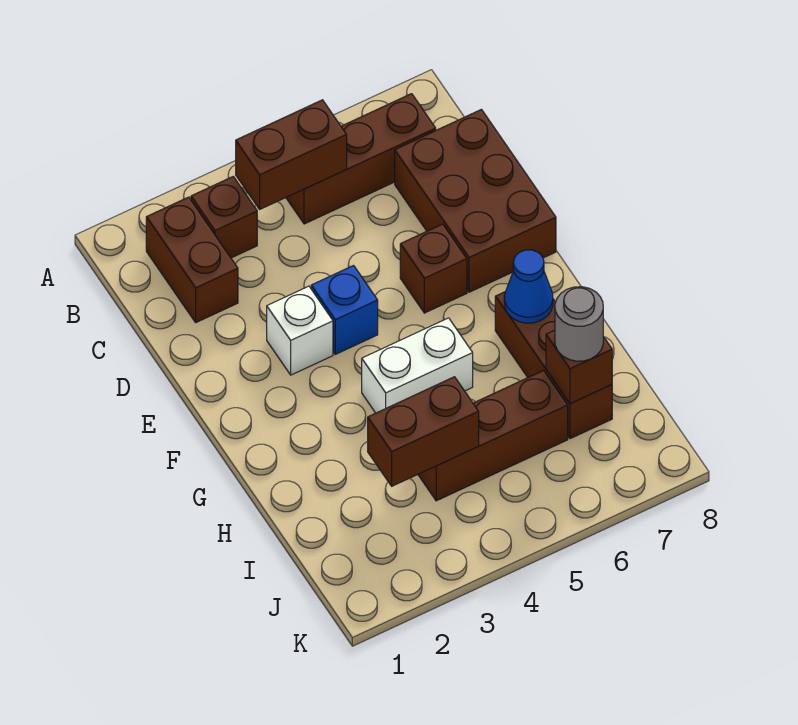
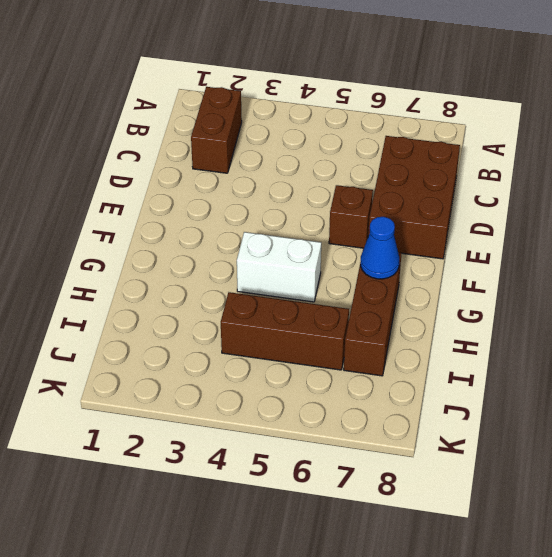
none -> brown 1x1 brick [191,177,257,258]
none -> brown 1x3 brick [286,94,436,224]
none -> white 1x1 brick [267,286,333,375]

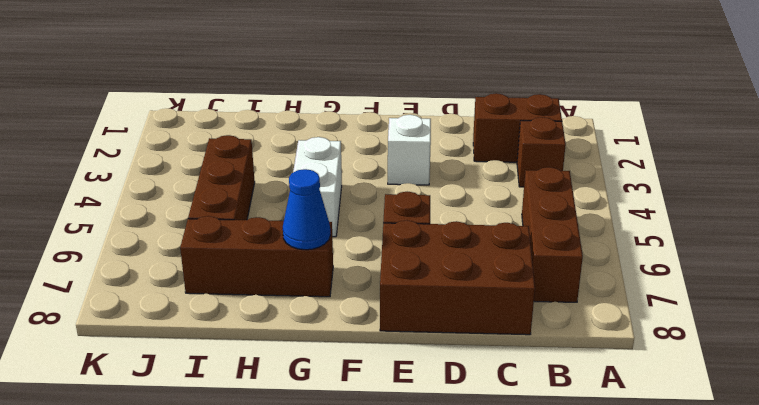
none -> blue 1x1 brick [311,266,378,354]
none -> brown 1x2 brick [236,100,347,209]
none -> brown 1x2 brick [368,377,479,486]

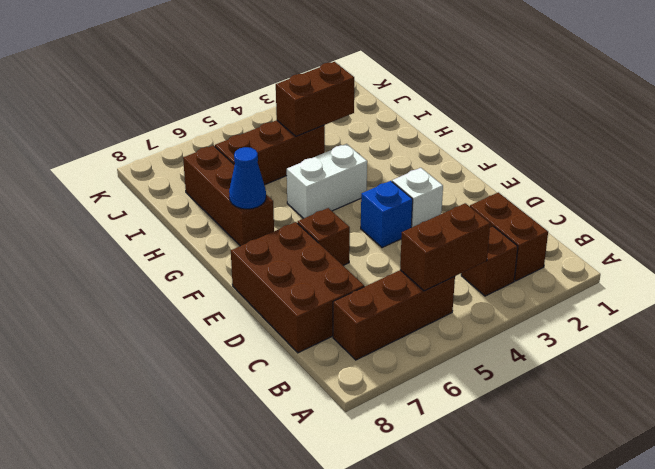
none -> brown 1x1 brick [546,330,612,404]
none -> grey 1x1 round brick [555,287,603,361]

